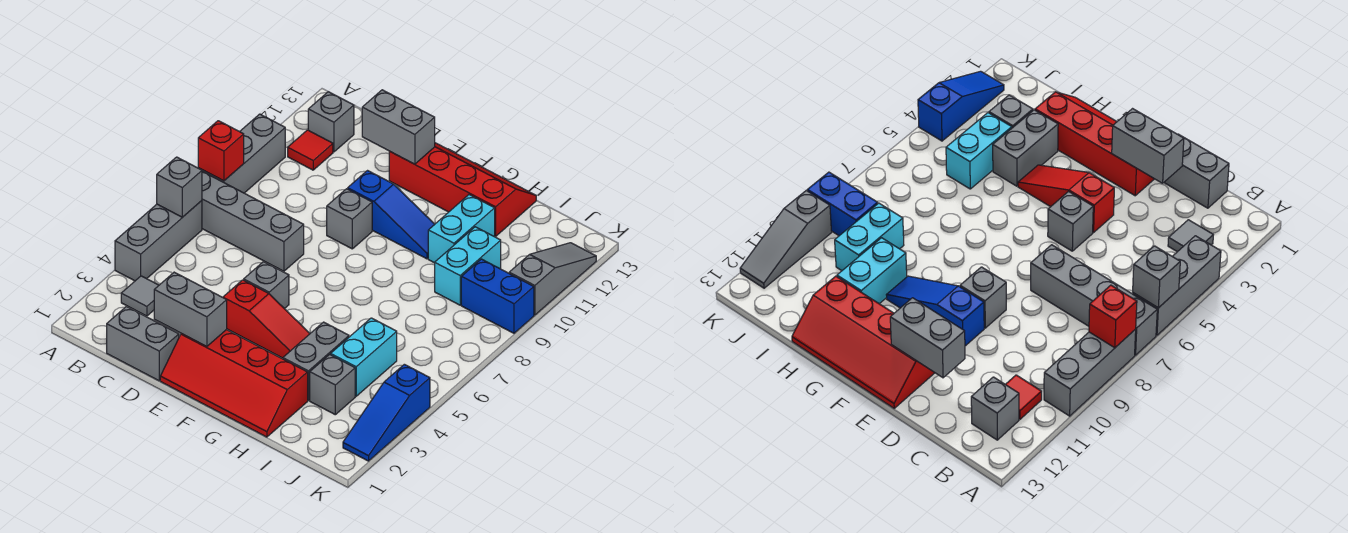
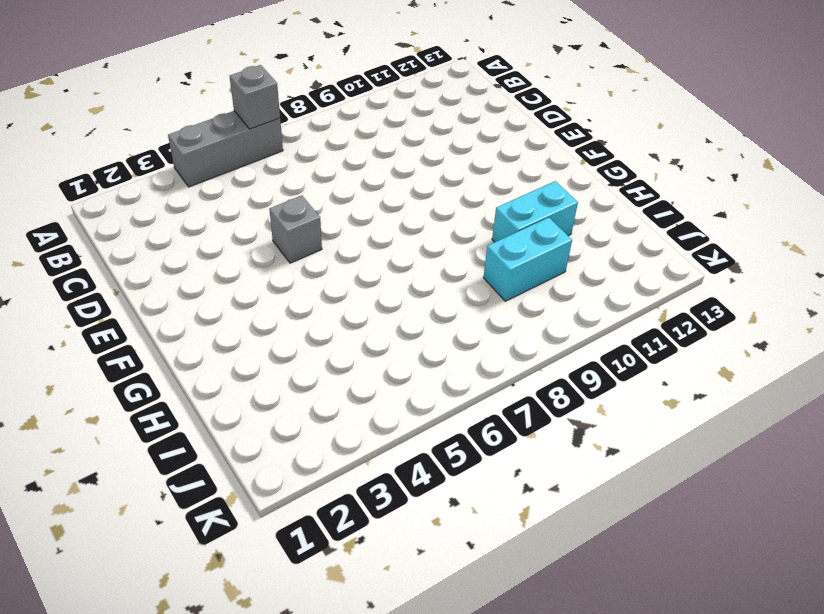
none -> grey 1x4 brick [202,171,304,271]
none -> grey 1x3 brick [199,114,285,193]
none -> grey 1x1 tile [121,276,159,316]

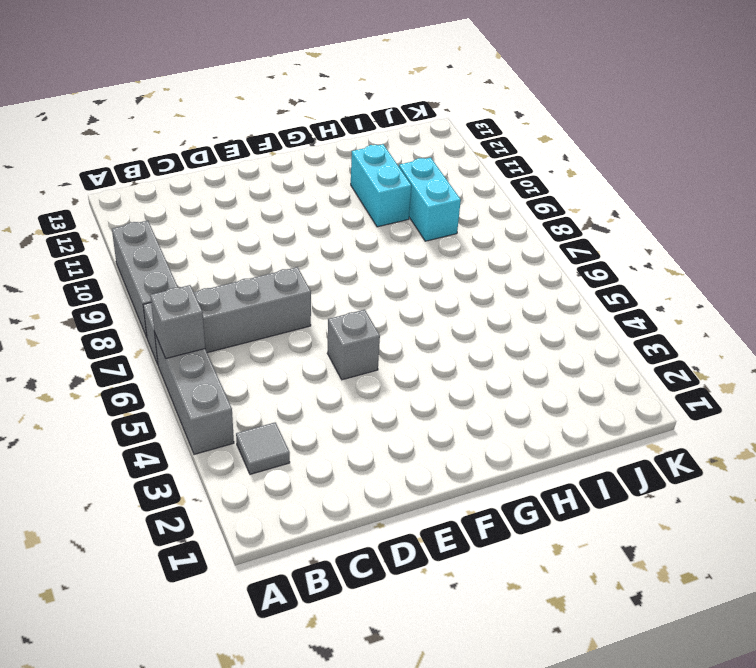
none -> red 1x1 tile [288,130,333,170]
none -> grey 1x1 brick [308,92,354,152]
none -> grey 1x2 brick [107,307,179,381]

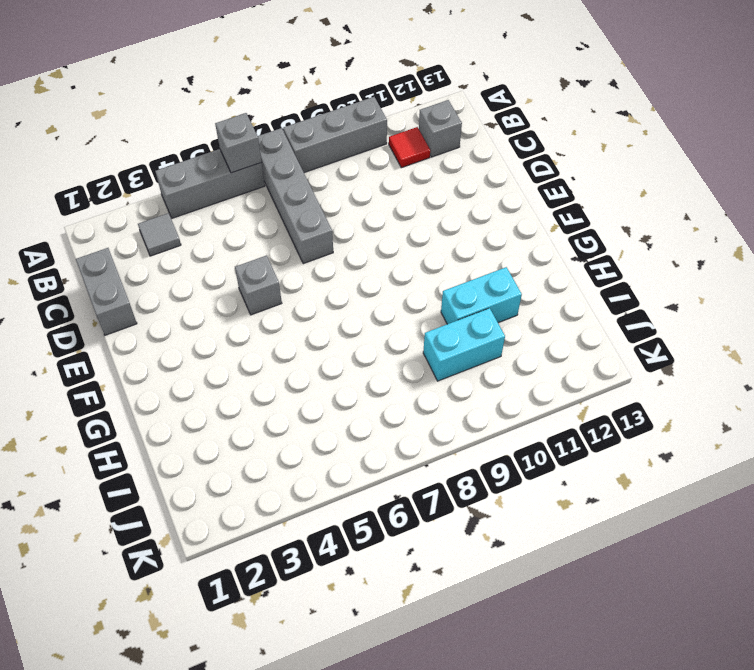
none -> red 2x4 slope [160,330,308,437]
none -> red 1x3 slope [223,280,310,358]
none -> grey 1x1 brick [327,189,372,249]

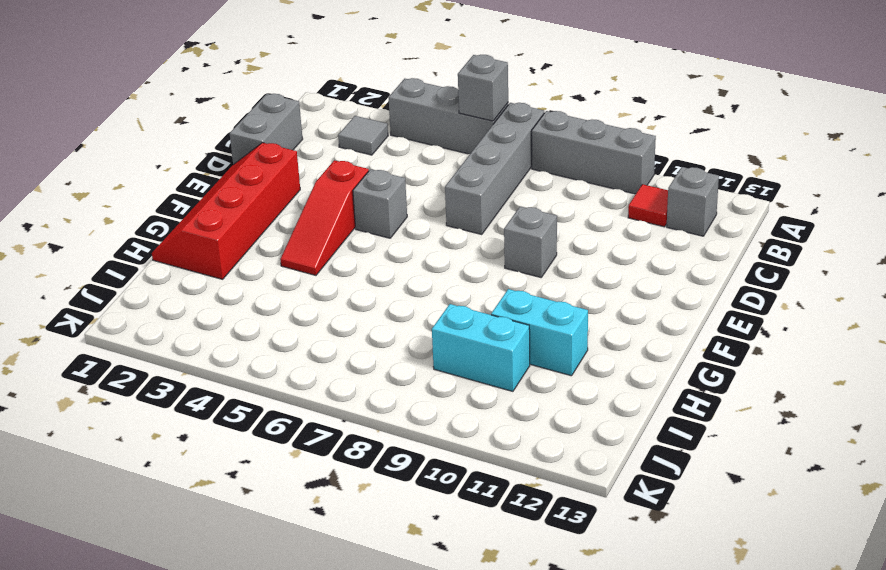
none -> blue 1x3 slope [348,171,435,259]
none -> red 2x4 slope [389,143,536,236]
none -> grey 1x2 brick [283,322,349,400]

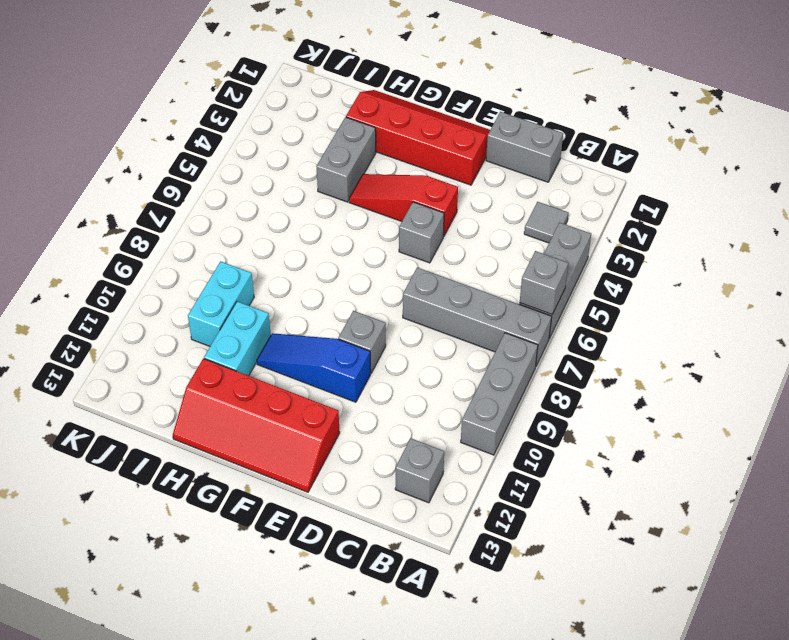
none -> red 1x1 tile [288,130,333,170]
none -> grey 1x1 brick [310,354,355,415]
none -> cyan 1x2 brick [331,318,397,396]

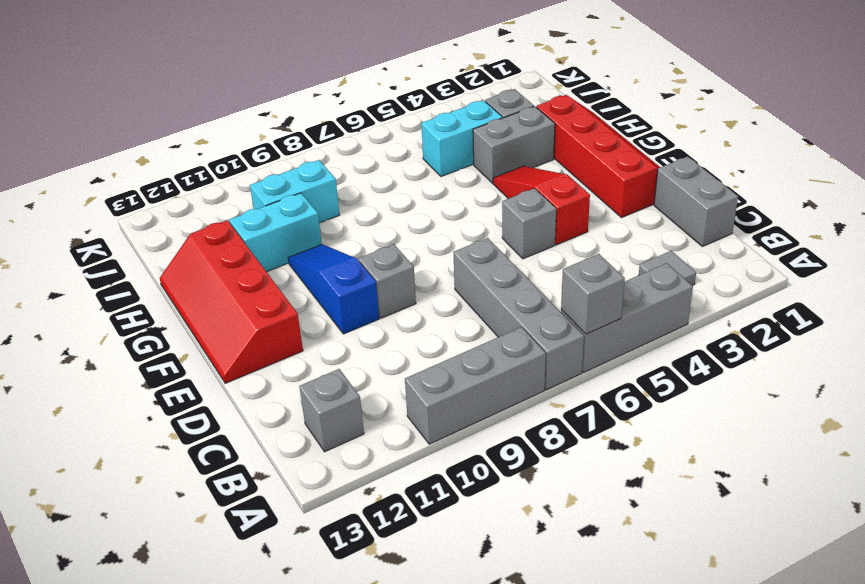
none -> red 1x1 tile [288,130,333,170]
none -> blue 1x2 brick [461,259,534,333]
none -> blue 1x3 slope [343,364,430,461]

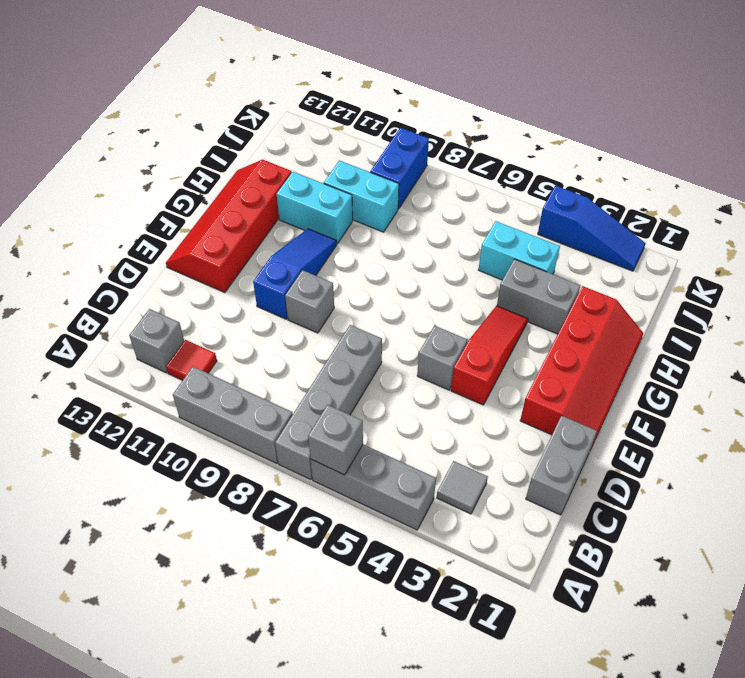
none -> grey 1x1 brick [310,354,355,415]
none -> grey 1x3 slope [509,243,596,315]
none -> red 1x1 brick [198,121,244,181]

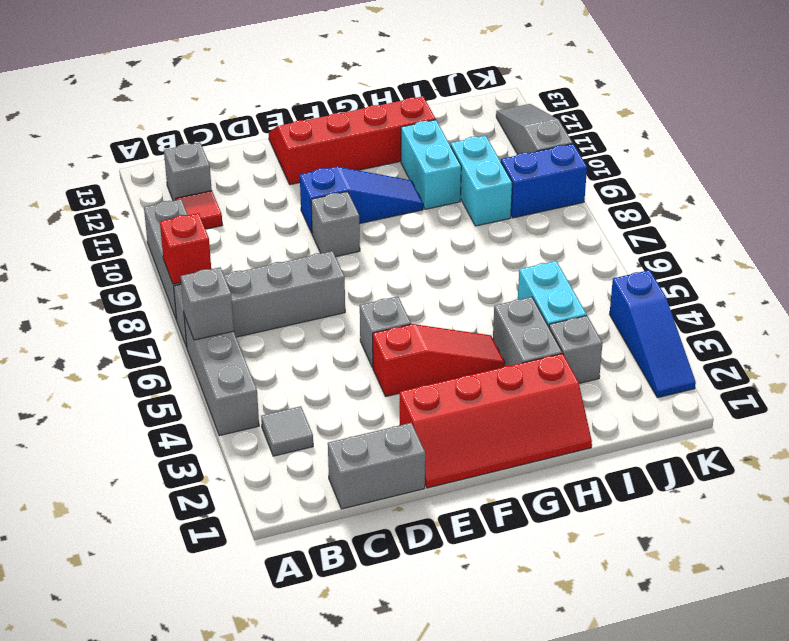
none -> grey 1x2 brick [154,272,227,347]
none -> grey 1x2 brick [362,90,435,164]

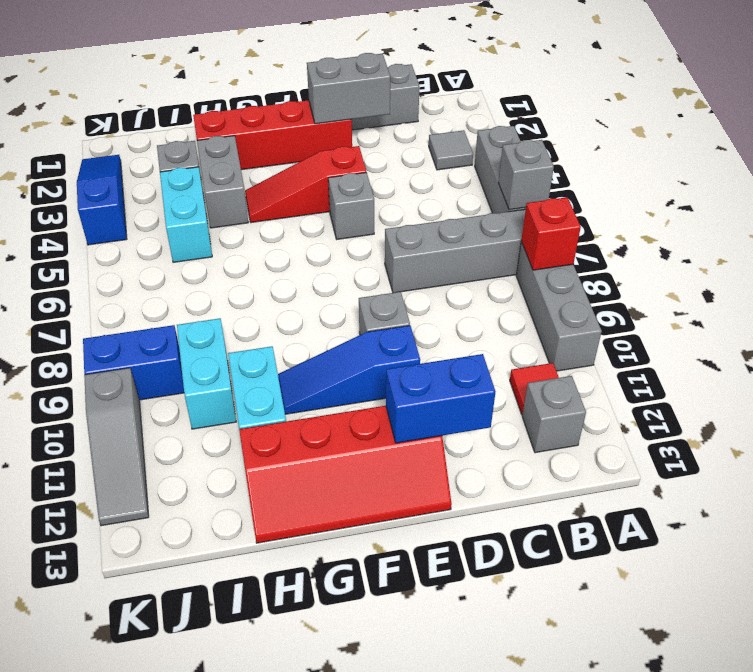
blue 1x2 brick [386,354,495,443] -> grey 1x2 brick [362,90,435,164]

